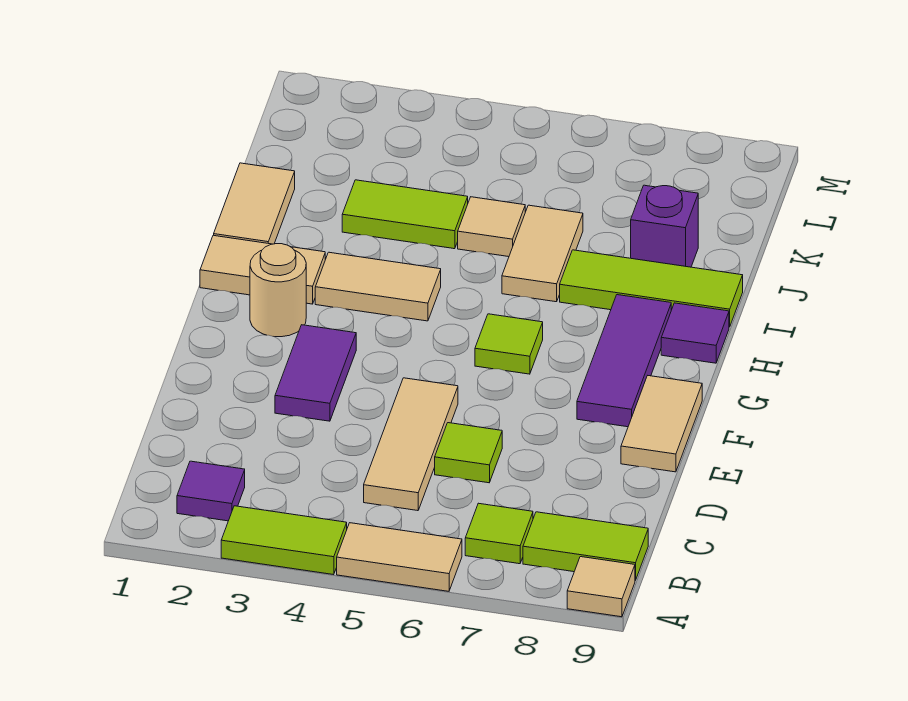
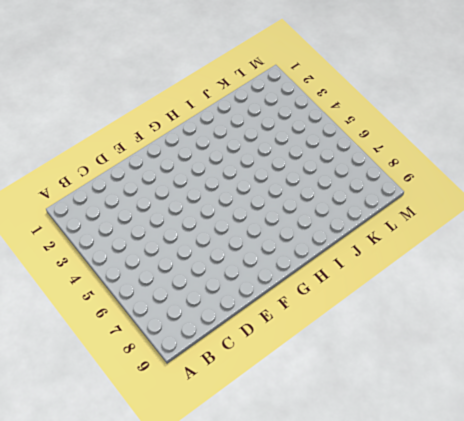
none -> lime 1x2 tile [221,506,347,575]
none -> tan 1x2 tile [337,523,462,591]
none -> tan 1x1 tile [567,557,635,617]

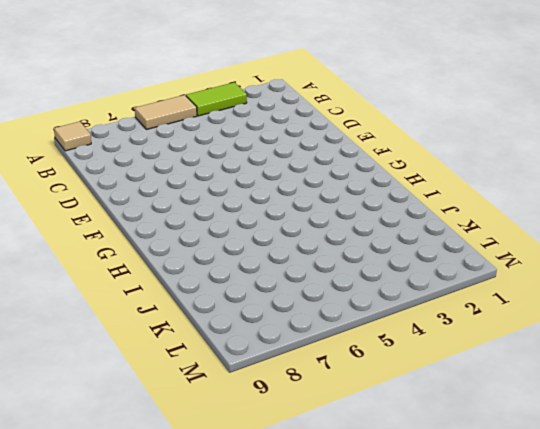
none -> purple 1x1 tile [177,461,245,521]
none -> lime 1x1 tile [465,503,533,564]
none -> lime 1x2 tile [523,512,648,580]

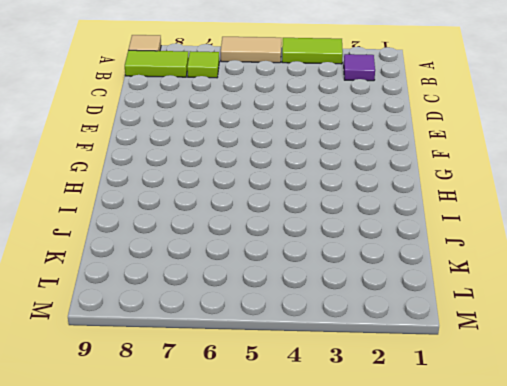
none -> tan 1x3 tile [364,378,458,511]
none -> lime 1x1 tile [435,423,502,483]
none -> purple 1x2 tile [275,325,356,421]

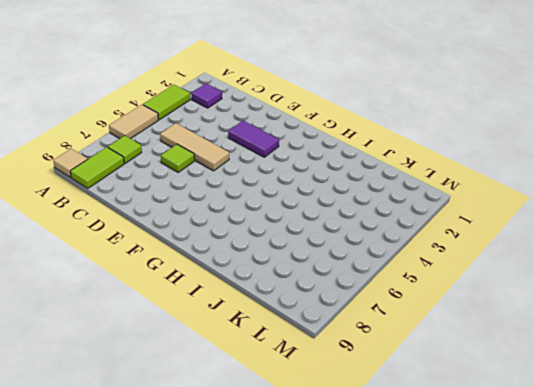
none -> tan 1x2 tile [621,376,702,472]
none -> purple 1x3 tile [577,295,671,427]
none -> tan 1x1 round brick [250,244,306,337]

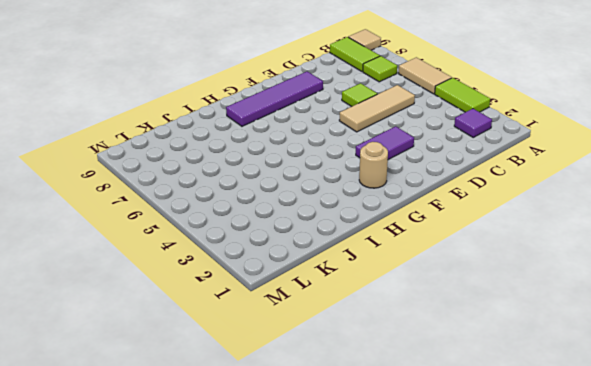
purple 1x4 tile [226,71,323,126] -> purple 1x3 tile [577,295,671,427]
none -> tan 1x2 tile [621,376,702,472]
none -> lime 1x1 tile [475,314,543,374]
none -> tan 1x2 tile [200,235,325,304]

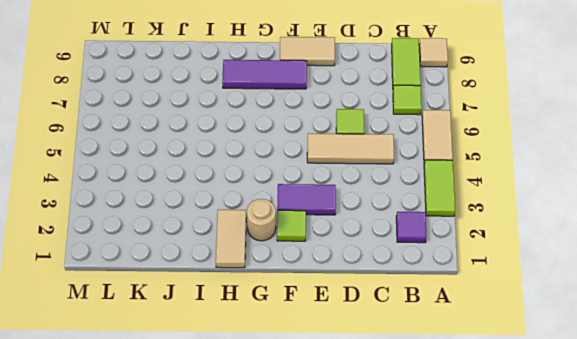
lime 1x1 tile [277,210,306,241] -> lime 1x1 tile moved to [475,314,543,374]
none -> tan 1x2 tile [315,252,441,321]
none -> purple 1x1 tile [661,303,729,363]
none -> tan 1x2 tile [214,163,295,244]

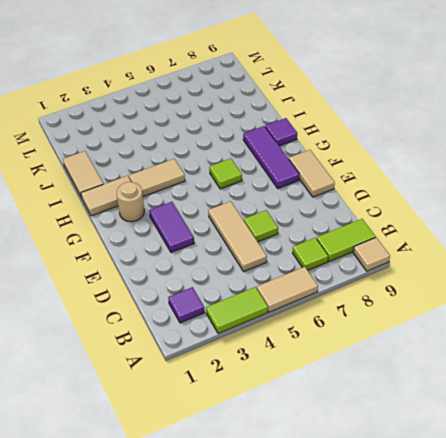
none -> tan 1x2 tile [502,205,583,302]
none -> lime 1x3 tile [560,250,743,327]
none -> lime 1x2 tile [342,180,468,249]

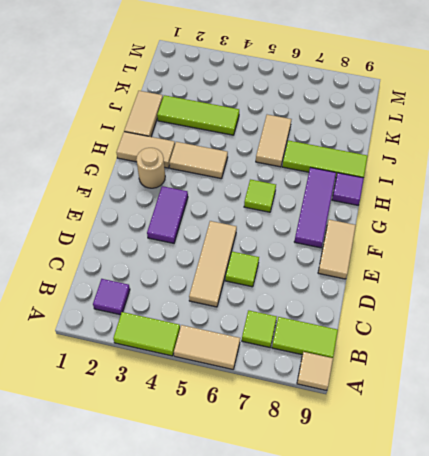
lime 1x3 tile [157,95,239,135] -> lime 1x2 tile [342,180,468,249]
none -> tan 1x1 tile [458,197,525,257]
none -> purple 1x1 brick [631,185,698,267]

